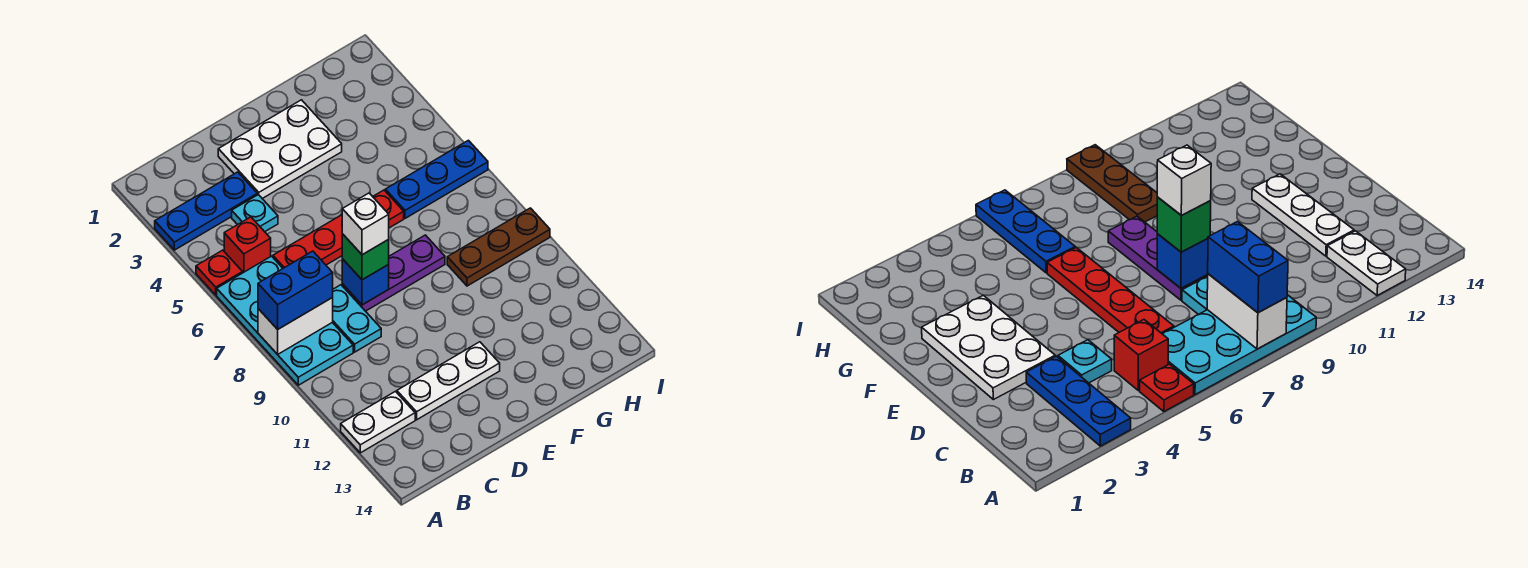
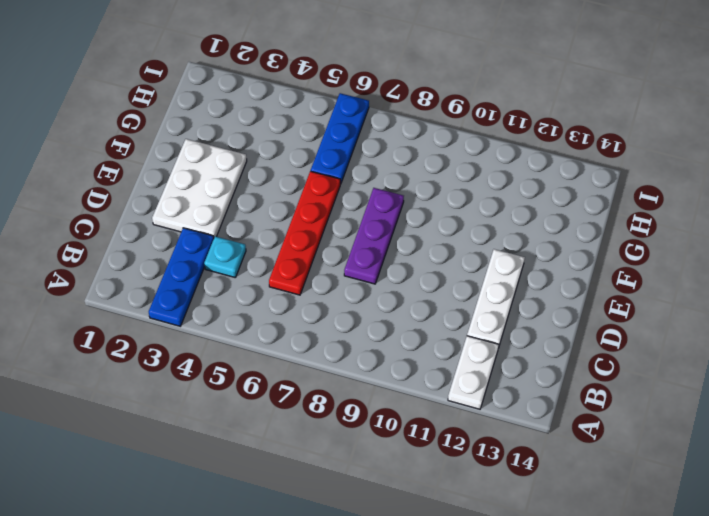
none -> red 1x1 plate [196,250,242,295]
none -> cyan 2x4 plate [217,256,353,385]
none -> red 1x1 brick [224,217,271,273]

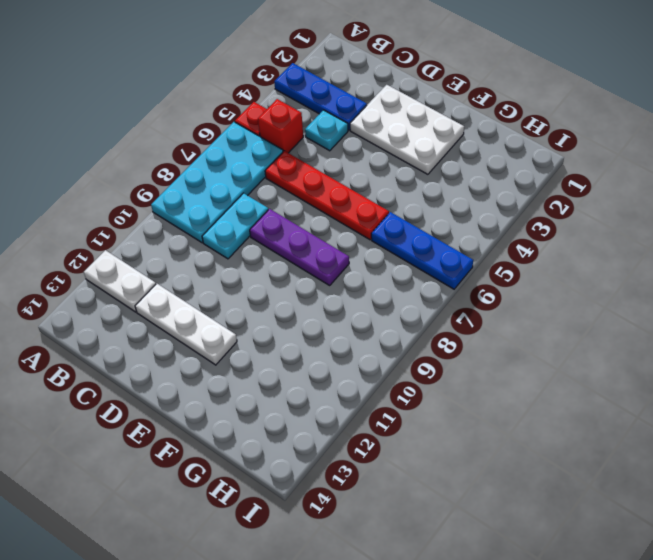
none -> brown 1x3 plate [447,208,550,286]
none -> white 1x2 brick [258,298,333,354]
none -> blue 1x1 brick [342,259,389,305]

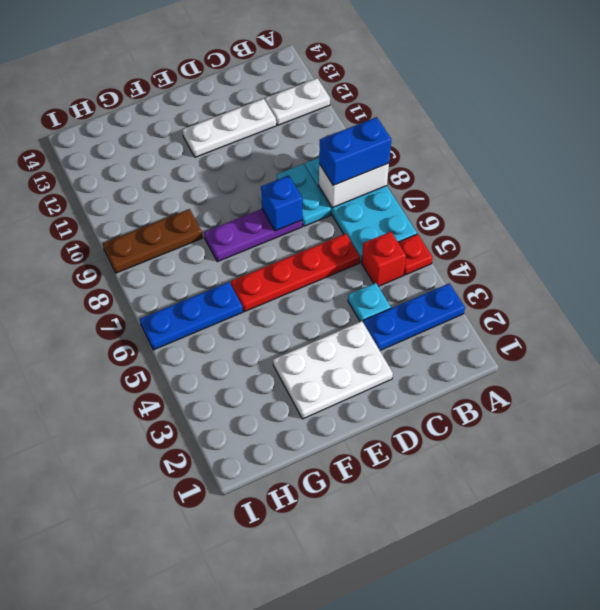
none -> green 1x1 brick [342,234,389,280]
none -> white 1x1 brick [342,193,389,255]

